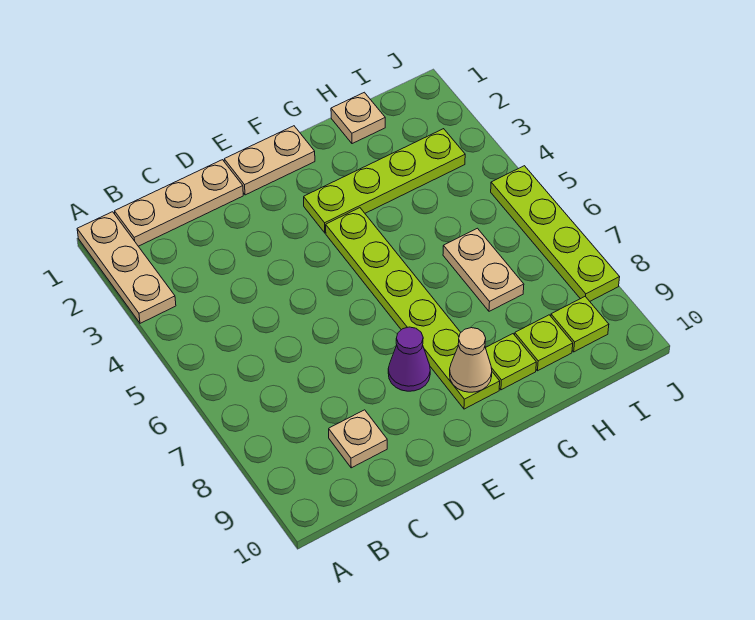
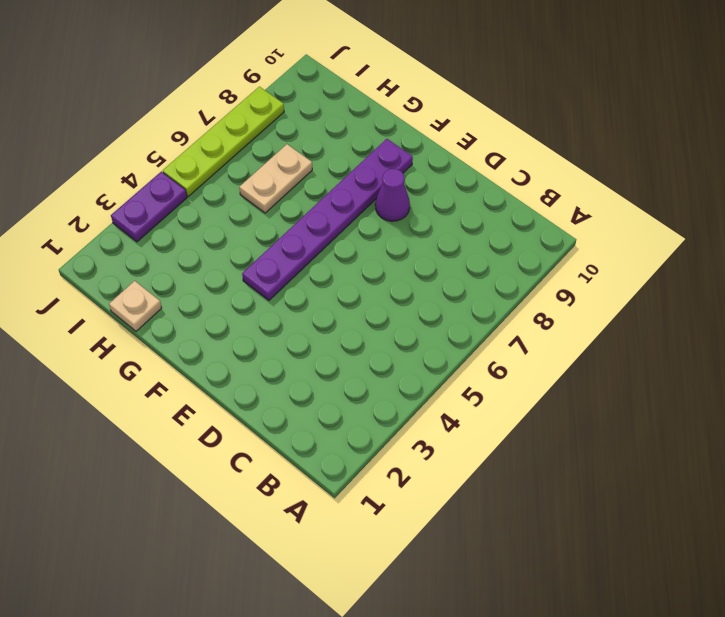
purple 1x6 plate [242,139,413,300] -> lime 1x6 plate [326,208,500,409]
purple 1x2 plate [111,172,187,242] -> none
none -> tan 1x3 plate [77,212,176,323]
none -> tan 1x3 plate [115,160,243,246]
none -> tan 1x1 plate [329,410,387,468]

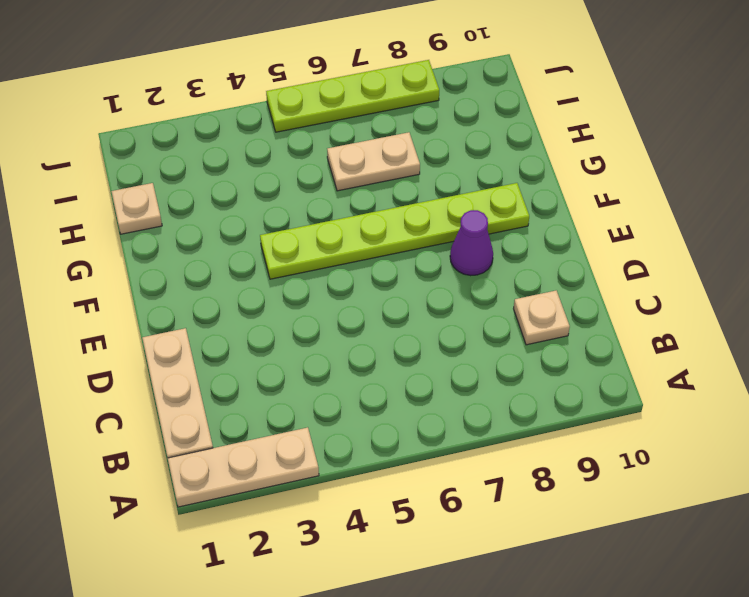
none -> tan 1x2 plate [224,126,315,195]
none -> lime 1x4 plate [304,129,465,233]
none -> lime 1x1 plate [486,334,536,390]

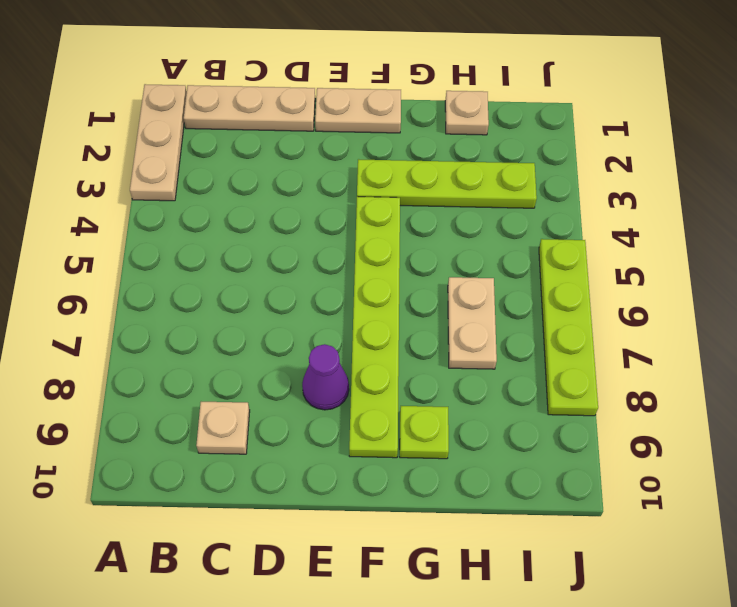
none -> lime 1x1 plate [515,315,573,371]
none -> lime 1x1 plate [551,297,609,352]
none -> tan 1x1 cone [450,328,492,392]

